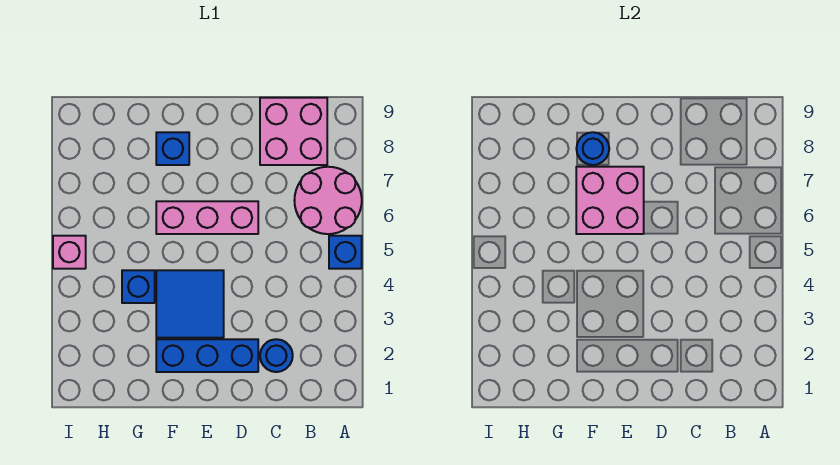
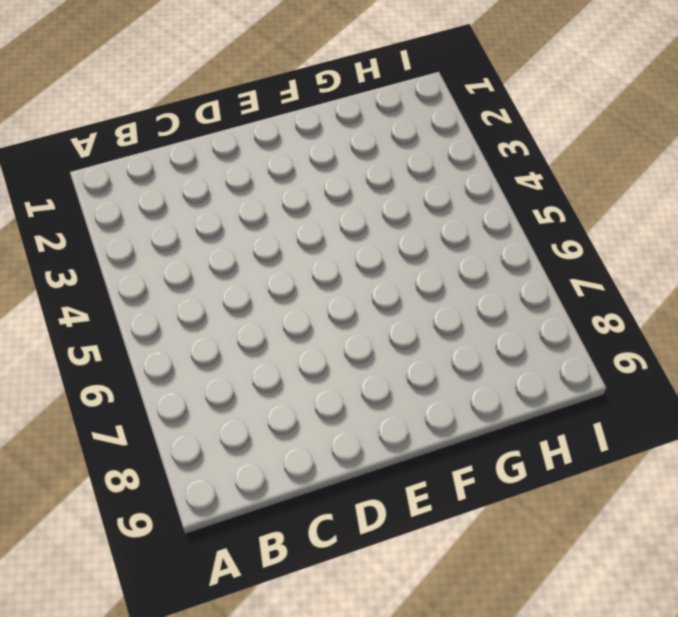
none -> blue 1x1 brick [329,236,362,269]
none -> pink 2x2 round brick [294,167,362,234]
none -> pink 2x2 brick [260,98,327,165]

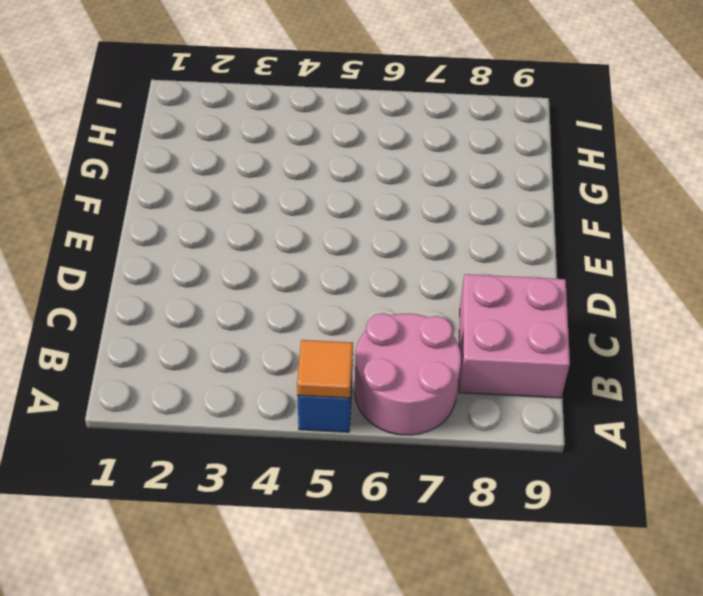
orange 1x1 tile [297,340,353,398] -> none
none -> blue 1x1 round brick [260,339,293,372]
none -> blue 1x3 brick [156,339,258,372]
none -> pink 1x3 brick [156,201,258,234]

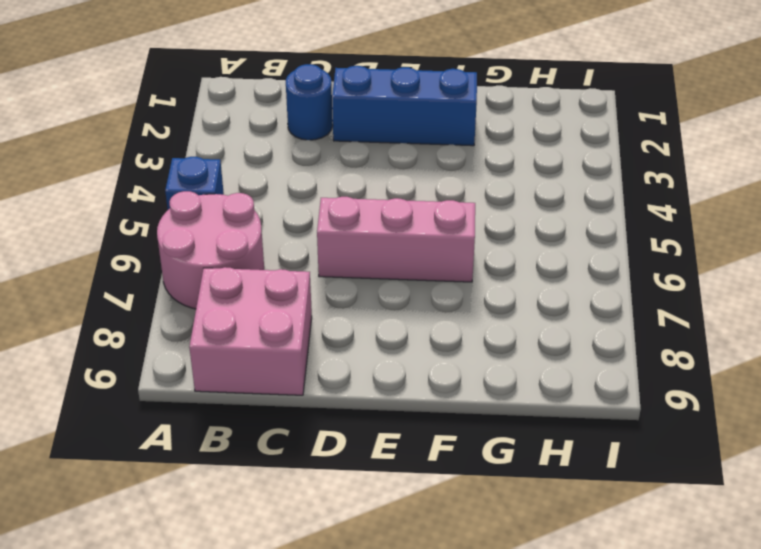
none -> blue 2x2 tile [156,270,224,338]
none -> blue 1x1 brick [156,132,189,165]
none -> blue 1x1 brick [122,270,155,303]

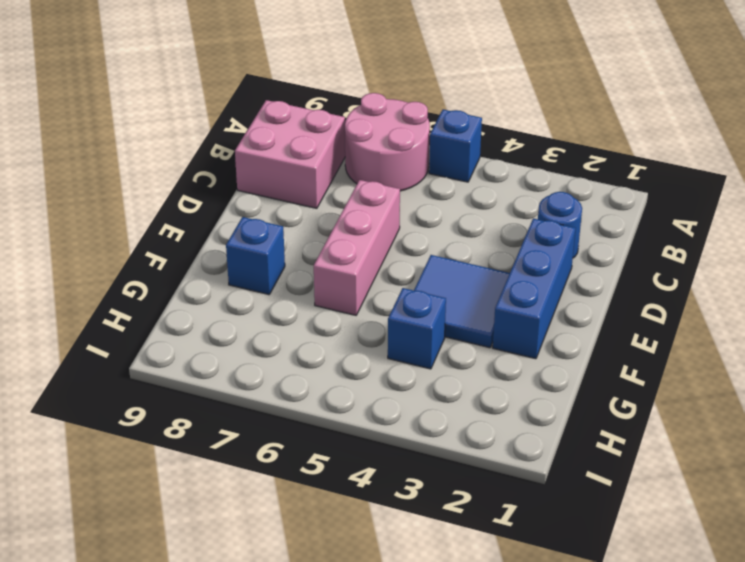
none -> pink 1x1 brick [53,236,86,269]
none -> pink 2x2 brick [576,167,644,234]
none -> blue 1x1 round brick [576,132,609,165]

